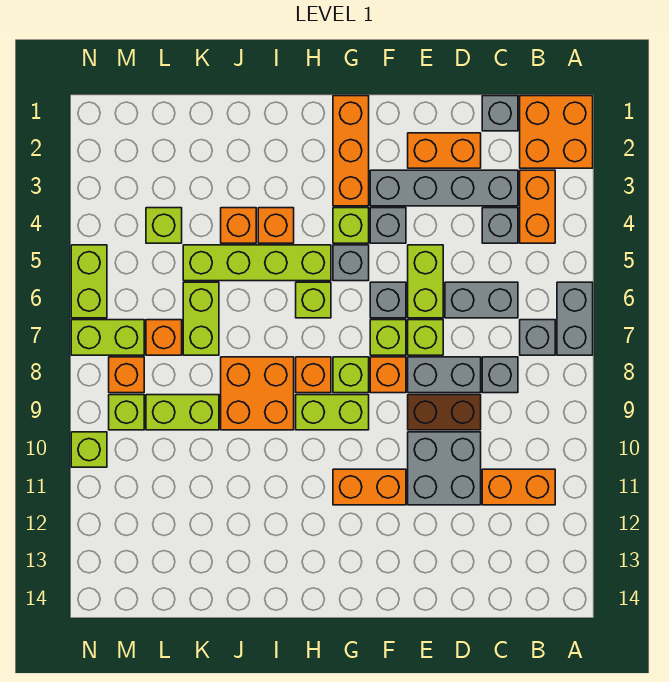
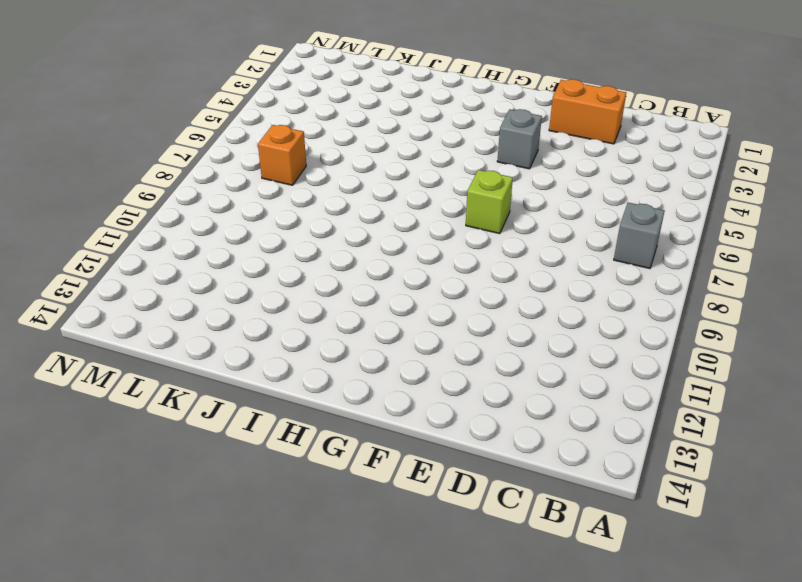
none -> orange 2x2 brick [520,96,593,168]
none -> grey 1x2 brick [557,282,593,355]
none -> orange 1x2 brick [520,170,555,243]
none -> orange 1x2 brick [482,469,555,505]

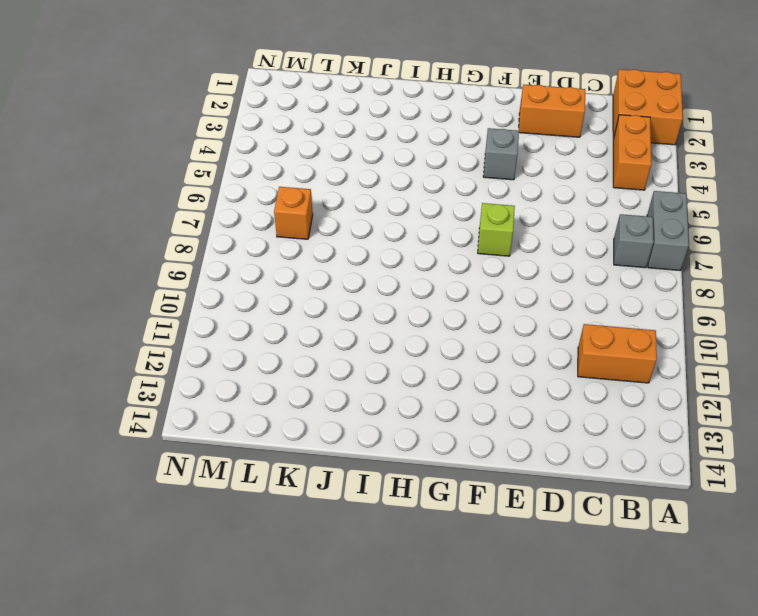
none -> grey 1x1 brick [482,96,518,131]
none -> grey 1x4 brick [370,170,518,206]
none -> grey 1x1 brick [482,208,518,243]
none -> grey 1x2 brick [445,282,518,318]

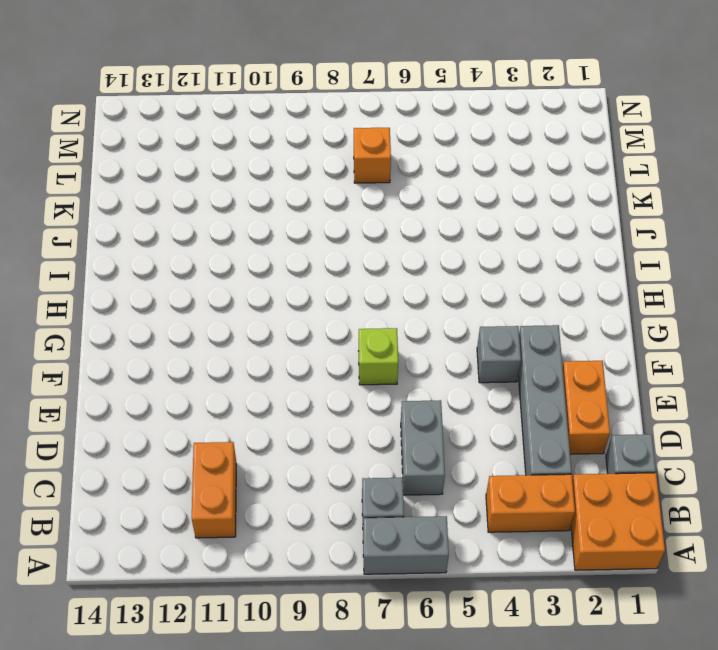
none -> grey 1x1 brick [482,208,518,243]
none -> grey 1x1 brick [482,357,518,393]
none -> grey 1x2 brick [408,357,481,393]
none -> brown 1x2 brick [408,395,481,430]

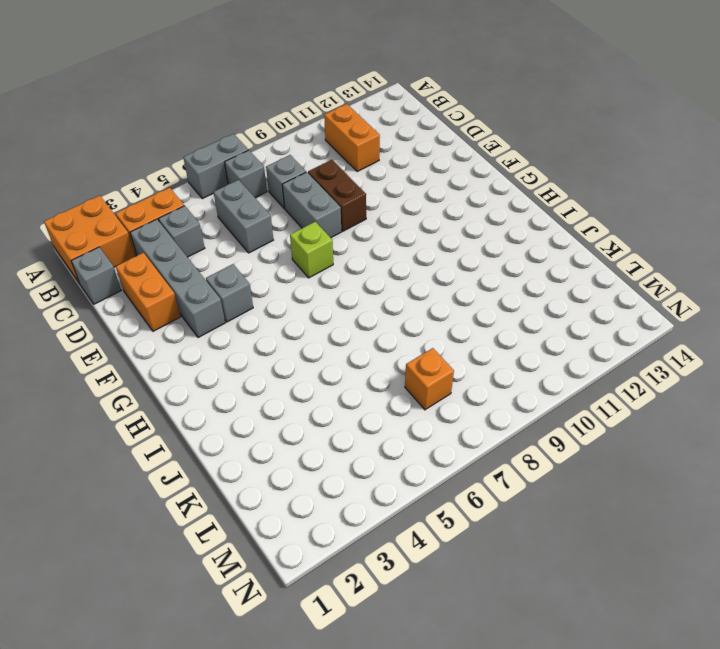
none -> grey 2x2 brick [408,432,481,505]
none -> lime 1x2 brick [408,245,443,318]
none -> lime 1x1 brick [408,320,443,355]
none -> grey 1x1 brick [370,282,406,318]

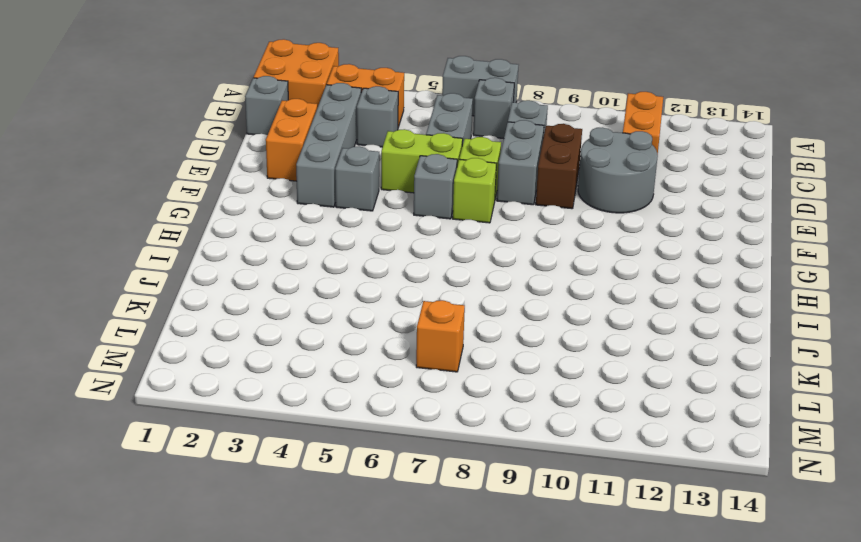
grey 2x2 round brick [578,127,658,213] -> grey 2x2 brick [408,432,481,505]
none -> orange 1x1 brick [370,357,406,393]
none -> orange 1x2 brick [333,469,406,505]
none -> orange 1x3 brick [333,96,369,206]
none -> lime 1x1 brick [333,208,369,243]

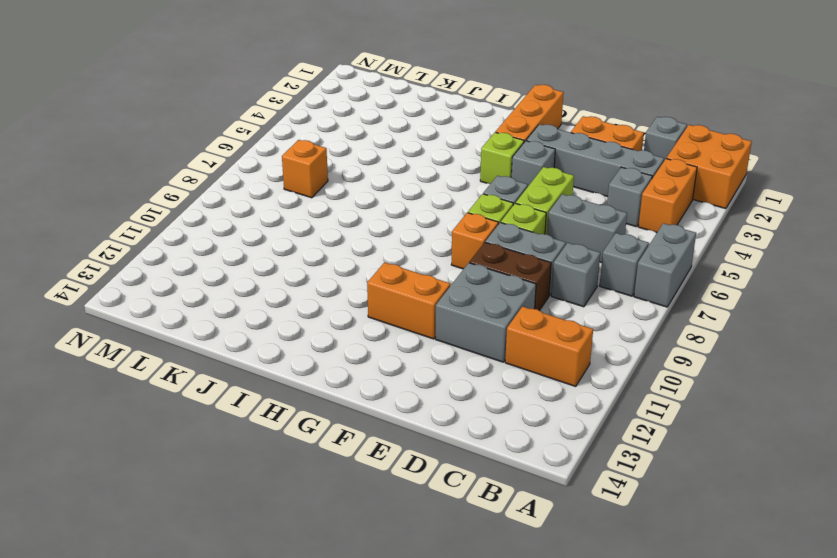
none -> grey 1x1 brick [333,245,369,281]
none -> lime 1x1 brick [333,357,369,393]
none -> lime 1x2 brick [296,395,369,430]
none -> lime 1x4 brick [183,245,331,281]

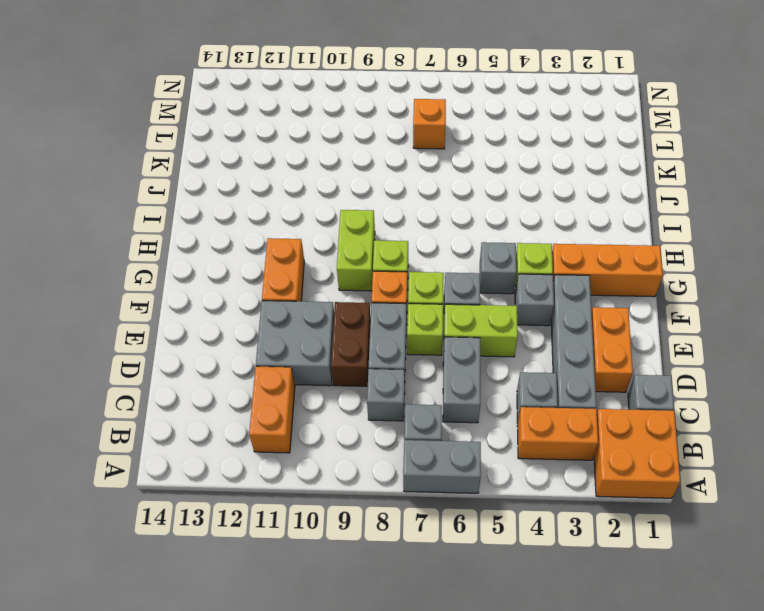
none -> lime 1x4 brick [183,245,331,281]
none -> lime 1x1 brick [296,282,331,318]
none -> orange 1x1 brick [296,357,331,393]
none -> orange 1x1 brick [258,208,294,243]

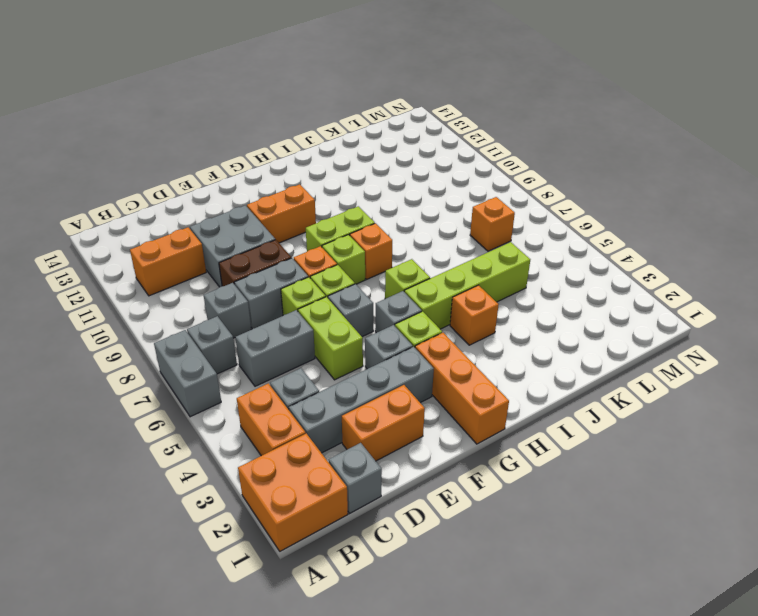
none -> orange 2x2 brick [221,357,294,430]
none -> orange 1x1 brick [221,208,256,243]
none -> lime 1x2 brick [183,282,219,355]
none -> lime 1x2 brick [146,395,219,430]

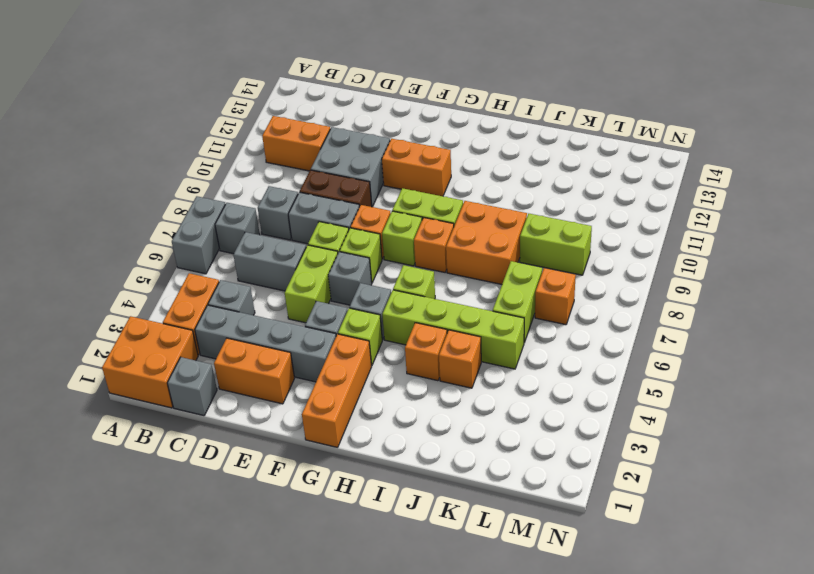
none -> lime 1x1 brick [146,208,182,243]
none -> lime 1x2 brick [71,320,144,355]
none -> orange 1x1 brick [109,357,144,393]
none -> lime 1x1 brick [109,395,144,430]

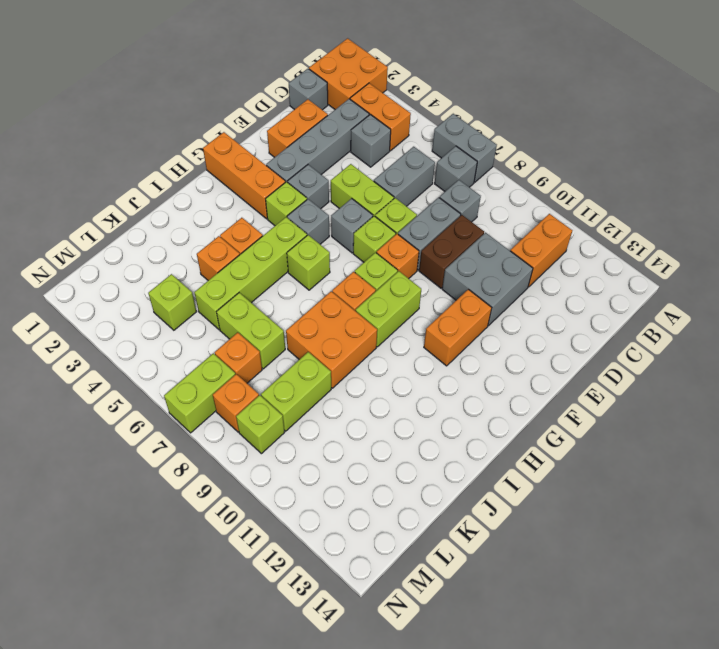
none -> lime 1x2 brick [71,245,107,318]
none -> lime 1x1 brick [71,432,107,467]

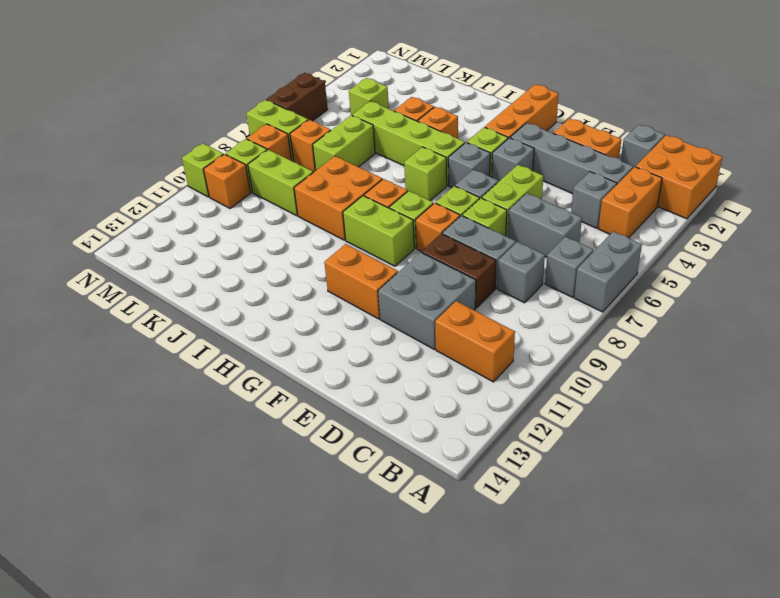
orange 1x1 brick [203,154,250,209] -> none
brown 1x2 brick [267,73,328,121] -> lime 1x2 brick [71,245,107,318]

